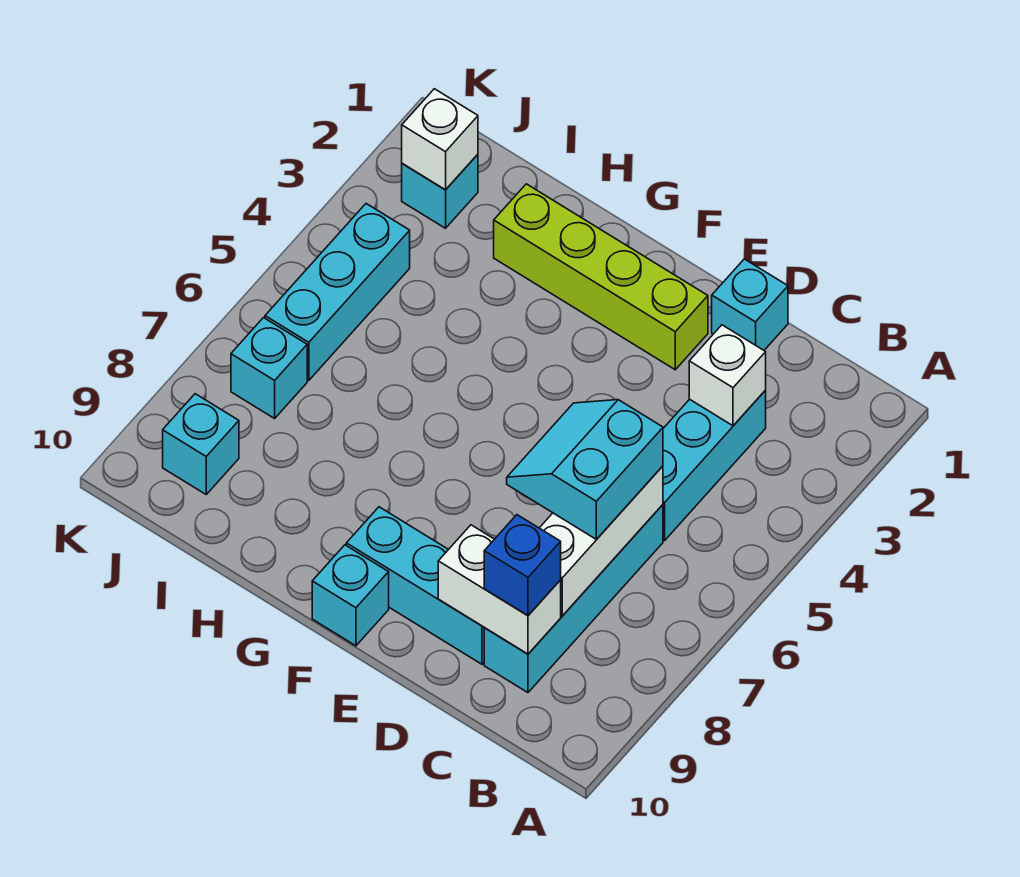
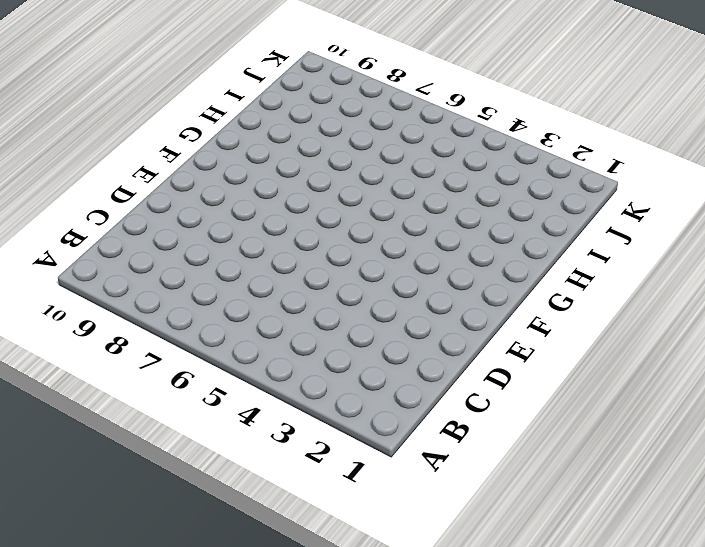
none -> cyan 1x3 brick [663,390,766,540]
none -> cyan 1x4 brick [484,505,663,693]
none -> cyan 1x1 brick [712,259,788,350]

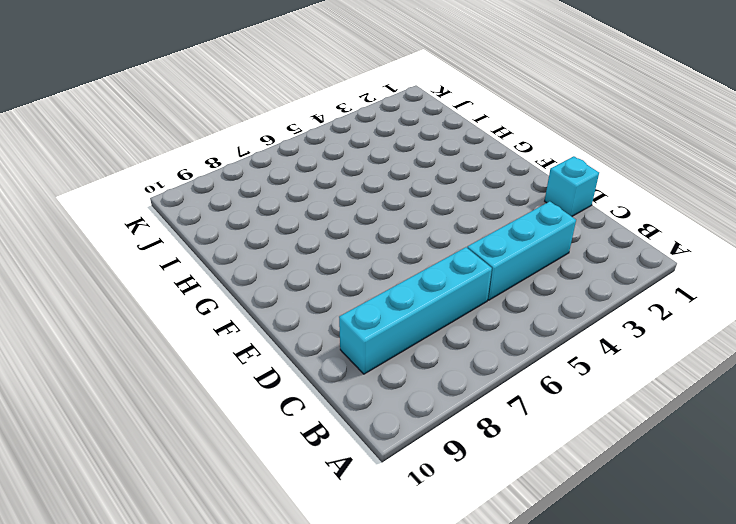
none -> cyan 1x3 brick [346,507,484,664]
none -> lime 1x4 brick [494,184,708,370]
none -> cyan 1x1 brick [312,545,389,646]

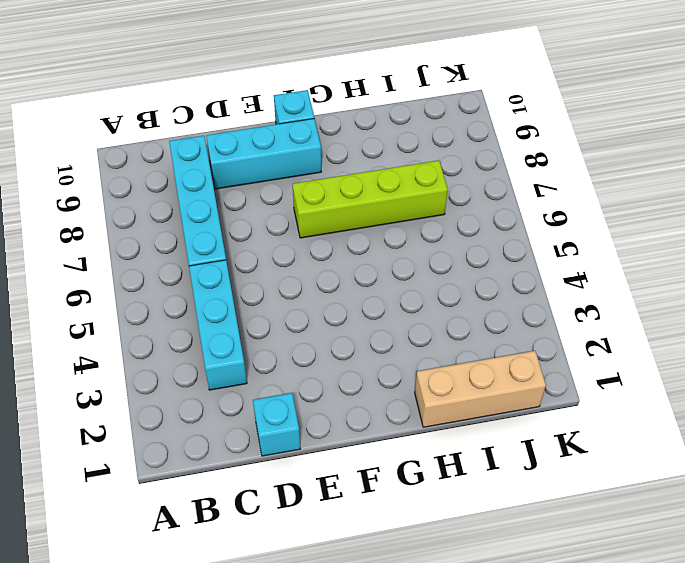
lime 1x4 brick [293,160,448,238] -> lime 1x4 brick moved to [494,184,708,370]
tan 1x3 brick [415,351,546,427] -> none
none -> cyan 1x1 brick [402,154,478,228]
none -> cyan 1x3 brick [265,204,410,381]
none -> cyan 1x1 brick [231,318,307,418]

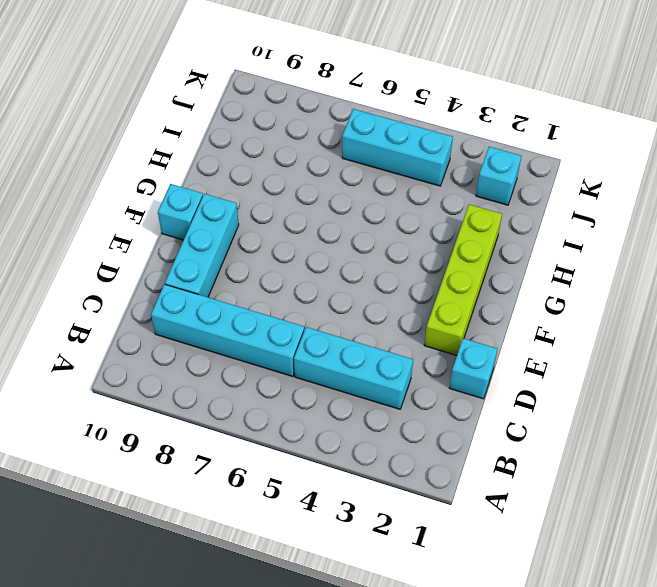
none -> cyan 1x1 brick [231,318,307,418]
none -> cyan 1x1 brick [163,394,239,494]
none -> white 1x1 brick [689,325,766,426]

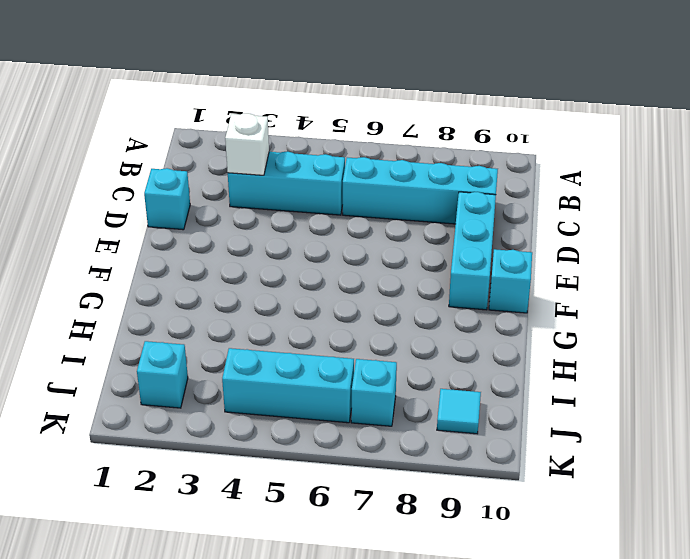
cyan 1x1 tile [437,389,481,434] -> cyan 1x1 brick [163,394,239,494]
none -> lime 1x4 brick [494,184,708,370]
none -> white 1x3 brick [540,466,663,616]
none -> white 1x2 brick [438,525,561,654]

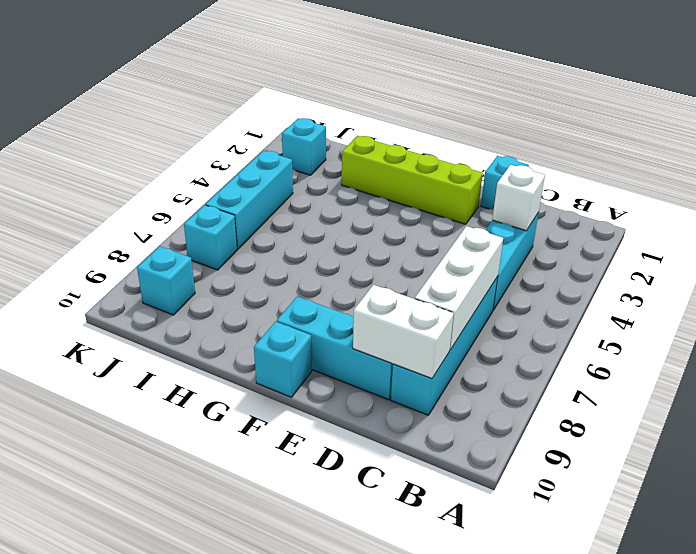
none -> white 1x1 brick [402,89,478,190]
none -> cyan 2x2 slope [507,400,663,539]
none -> blue 1x1 brick [484,515,561,616]

